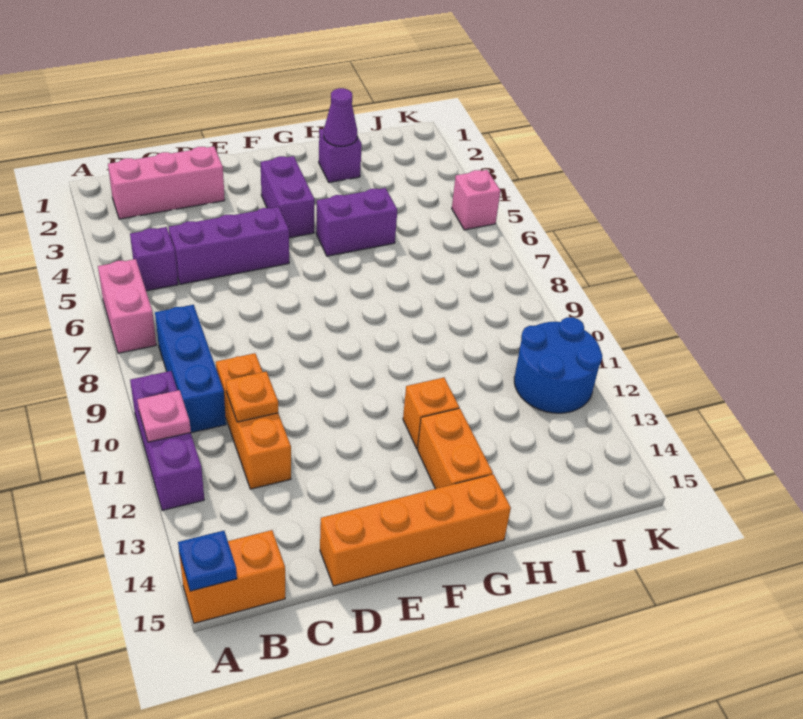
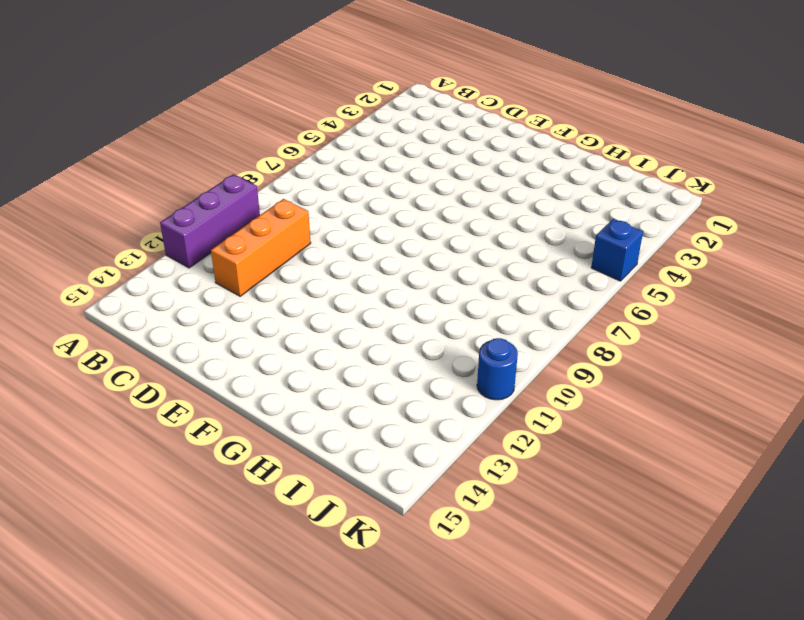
blue 1x1 brick [591,219,643,281] -> pink 1x1 brick [452,170,501,230]
blue 1x1 round brick [477,338,518,400] -> blue 2x2 round brick [514,317,602,413]
none -> pink 1x2 brick [98,259,156,353]
none -> orange 1x2 brick [179,530,285,623]
none -> pink 1x3 brick [108,147,225,219]

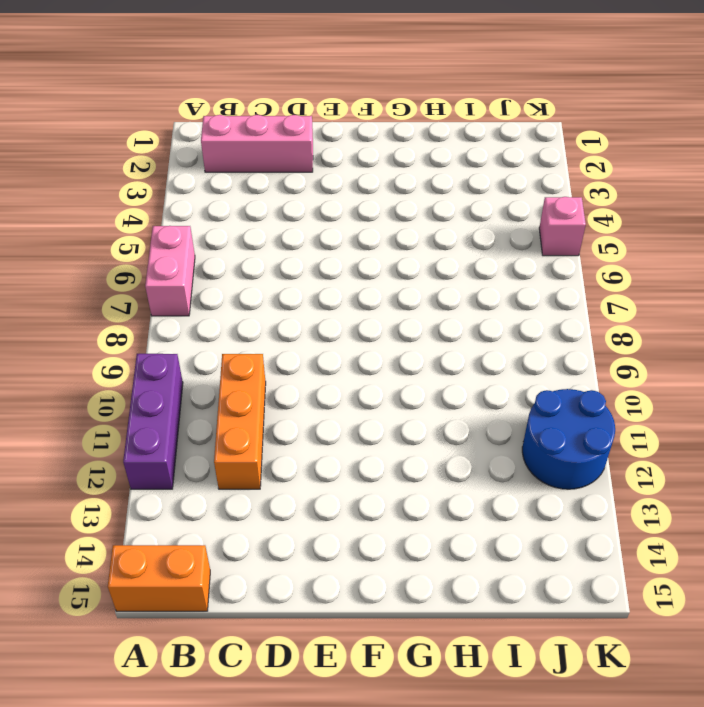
none -> purple 1x1 brick [130,227,178,291]
none -> blue 1x3 brick [155,305,226,433]
none -> purple 1x3 brick [169,207,289,284]

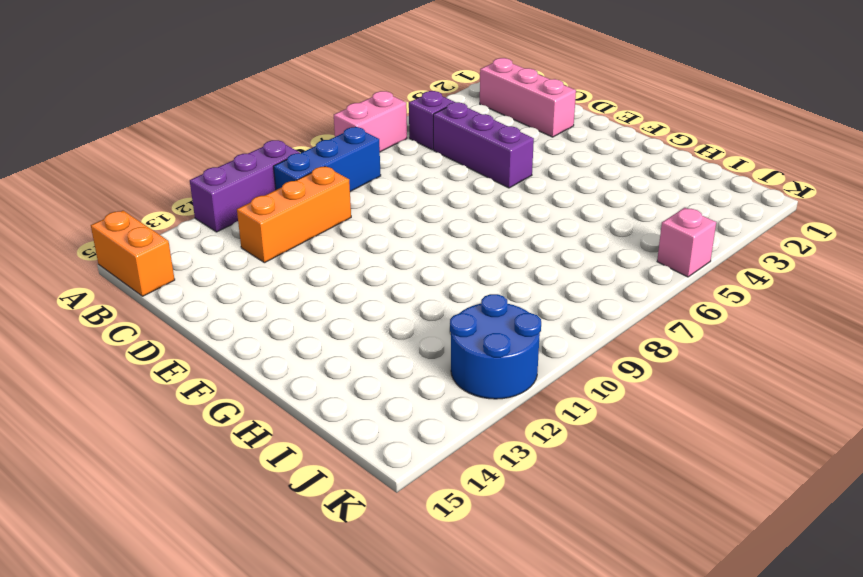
none -> orange 1x4 brick [320,474,511,586]
none -> purple 1x2 brick [261,156,315,238]
none -> purple 1x2 brick [316,188,397,256]

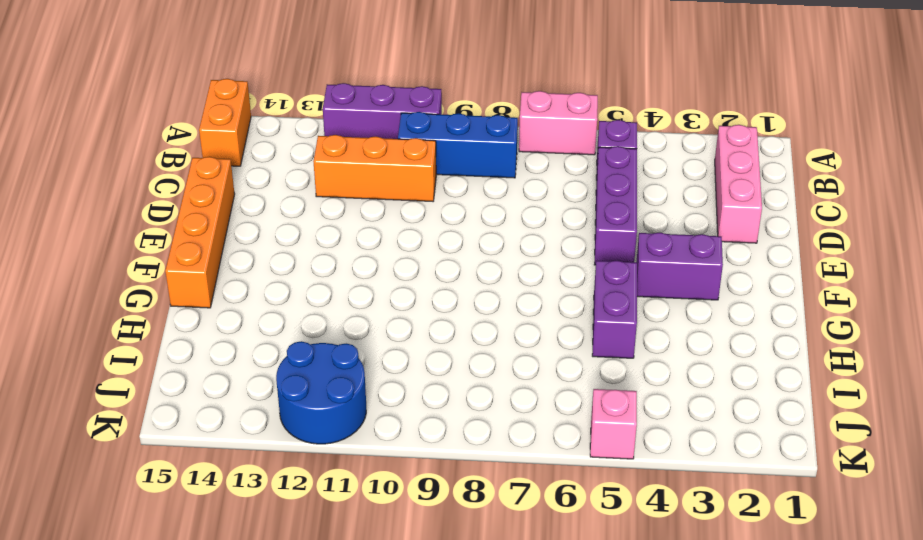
none -> orange 1x1 brick [403,378,459,449]
none -> orange 1x2 brick [417,408,493,489]
none -> purple 1x1 brick [319,129,362,182]

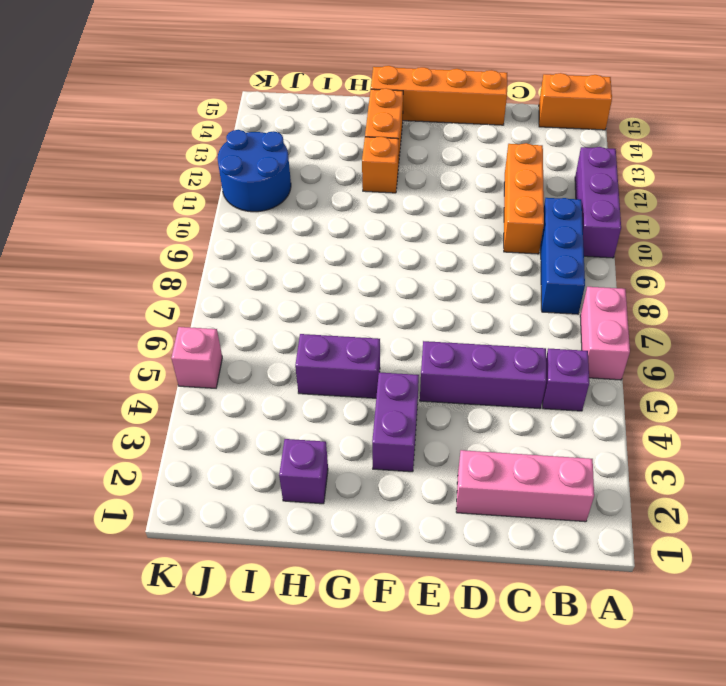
none -> pink 1x1 plate [137,390,191,442]
none -> blue 1x1 plate [178,531,237,591]
none -> orange 1x1 plate [226,372,278,422]

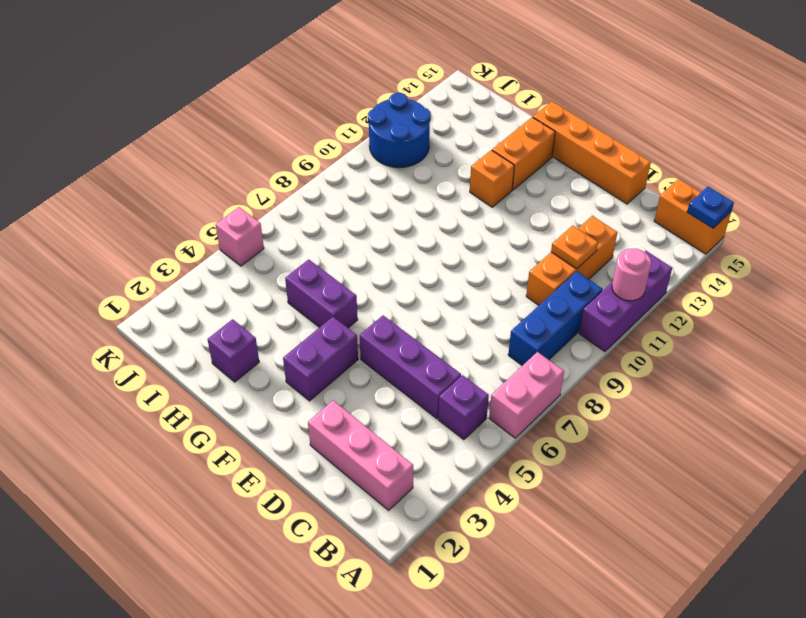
pink 1x1 round brick [612,249,651,301] -> pink 1x1 plate [137,390,191,442]
none -> purple 1x1 cone [324,88,357,146]

